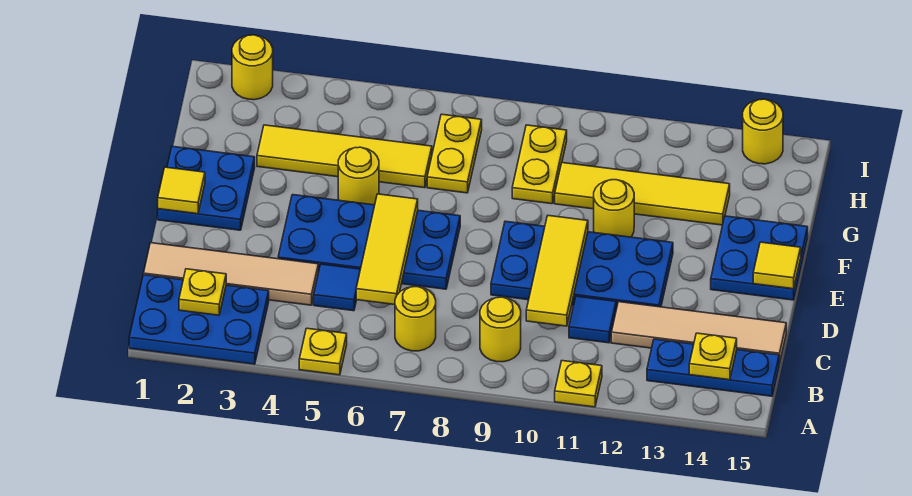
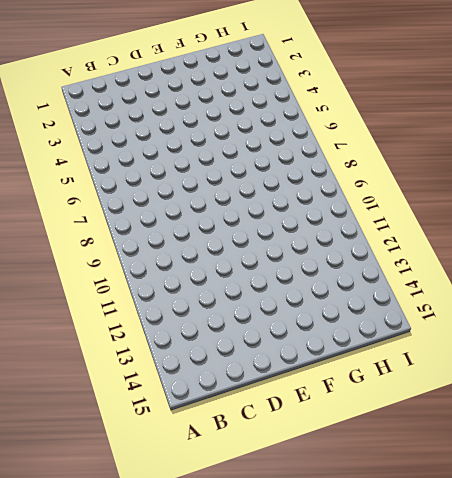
none -> blue 2x3 plate [129,275,269,364]
none -> yellow 1x1 plate [299,328,347,375]
none -> yellow 1x1 plate [555,361,602,407]

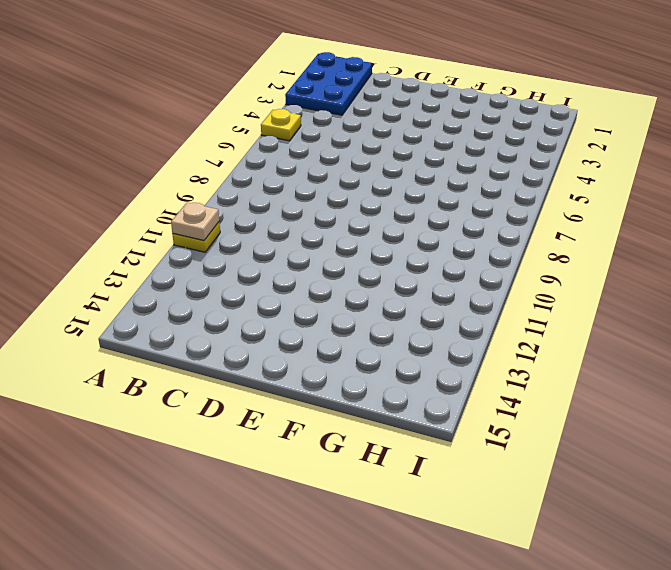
tan 1x1 plate [171,202,219,241] -> none
none -> yellow 1x1 round brick [395,287,436,351]
none -> yellow 1x1 round brick [480,297,521,362]
none -> blue 1x3 plate [647,339,779,396]

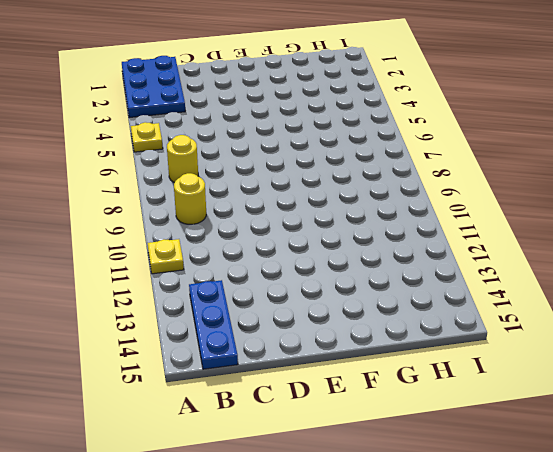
none -> tan 1x4 tile [143,243,318,305]
none -> blue 1x1 tile [314,264,360,311]
none -> blue 1x1 tile [569,296,616,343]

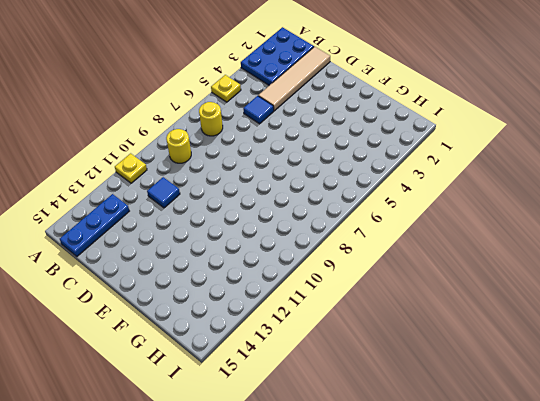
none -> tan 1x4 tile [611,302,786,364]
none -> blue 2x4 plate [278,195,460,289]
none -> blue 2x4 plate [491,221,673,309]

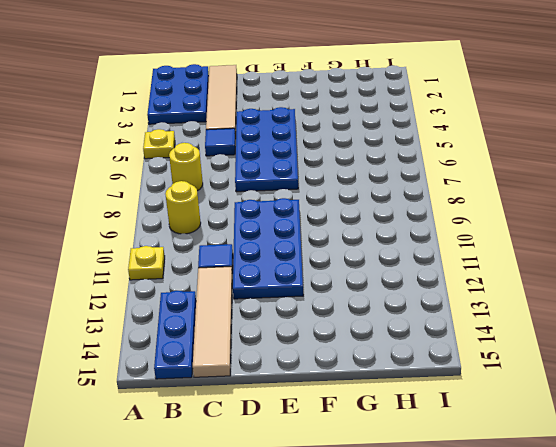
none -> blue 2x2 plate [158,146,255,230]
none -> blue 2x2 plate [711,216,808,300]
none -> yellow 1x1 round brick [338,147,379,205]

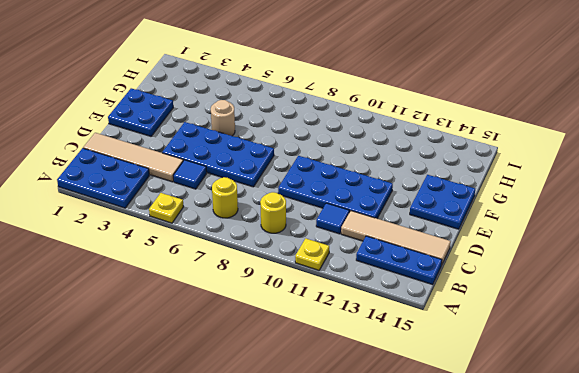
tan 1x1 round brick [211,100,235,136] -> yellow 1x1 round brick [338,147,379,205]
none -> yellow 1x1 round brick [594,180,634,237]
none -> yellow 1x4 tile [257,125,432,188]
none -> yellow 1x2 plate [427,114,482,193]

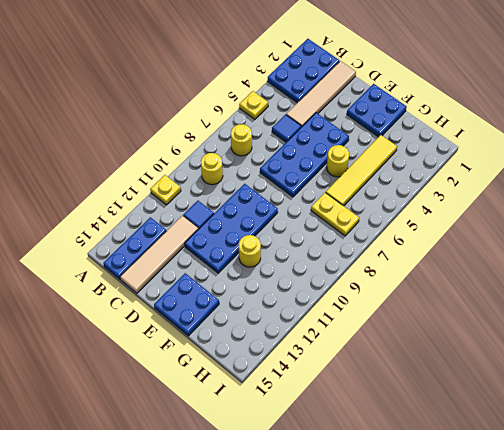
none -> yellow 1x2 plate [512,125,567,204]
none -> yellow 1x4 tile [555,163,730,225]
none -> yellow 1x1 round brick [232,35,273,100]

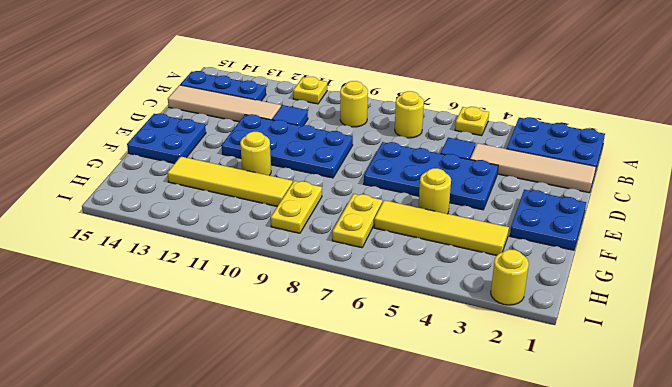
none -> yellow 1x1 round brick [743,99,783,164]
none -> yellow 1x1 plate [179,269,226,315]
none -> yellow 1x1 plate [689,333,737,380]

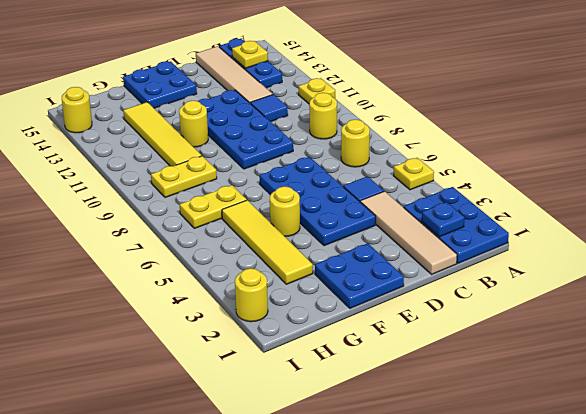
blue 1x1 plate [422,202,465,237] -> yellow 1x1 plate [179,269,226,315]
none -> yellow 1x3 tile [356,194,418,305]
none -> yellow 1x3 tile [526,216,588,326]
none -> yellow 1x1 tile [158,167,205,214]

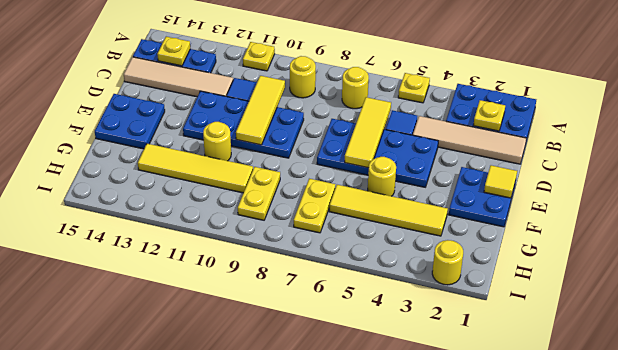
none -> yellow 1x1 round brick [743,99,783,164]
none -> yellow 1x1 tile [753,242,801,289]

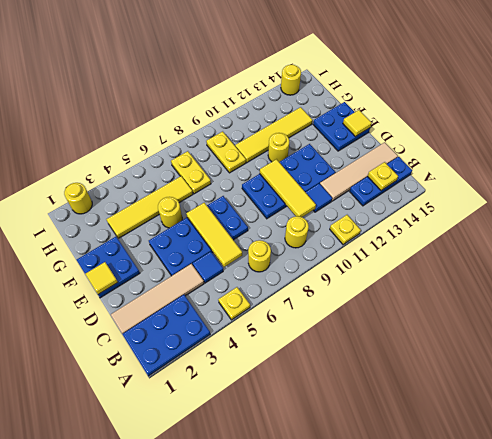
none -> yellow 1x1 plate [179,269,226,315]

